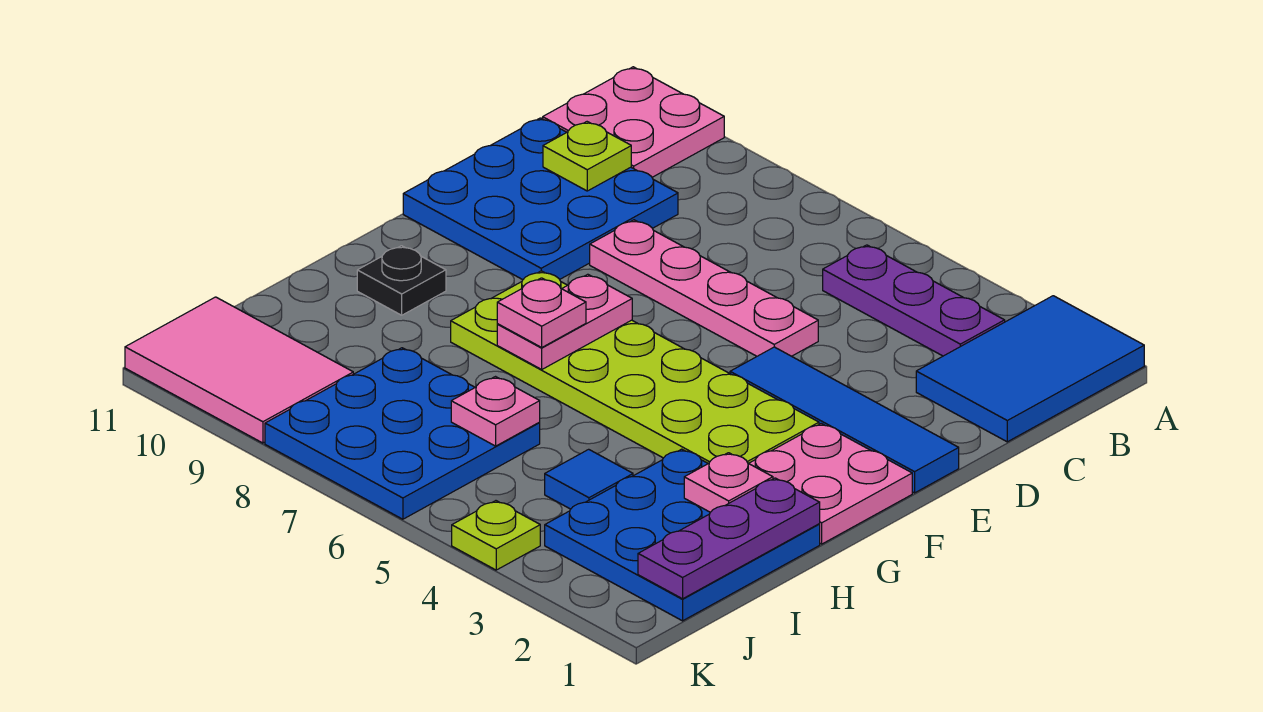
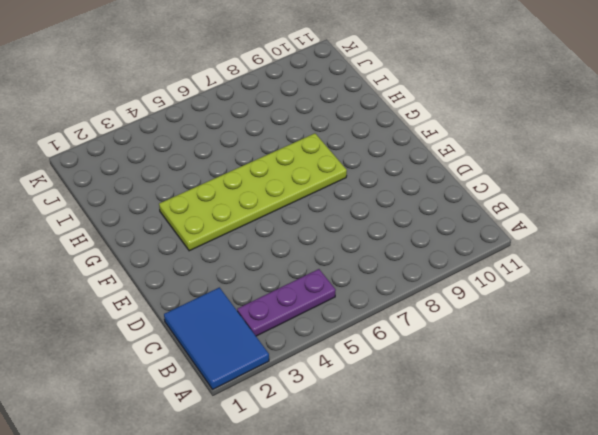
none -> pink 2x2 plate [543,67,724,177]
none -> blue 3x3 plate [403,118,678,280]
none -> pink 1x4 plate [590,220,818,356]

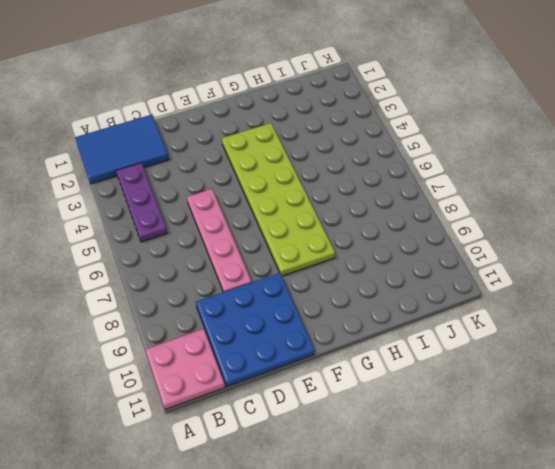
none -> blue 1x4 tile [730,347,959,493]
none -> pink 2x2 plate [749,424,912,544]
none -> black 1x1 plate [357,246,446,315]

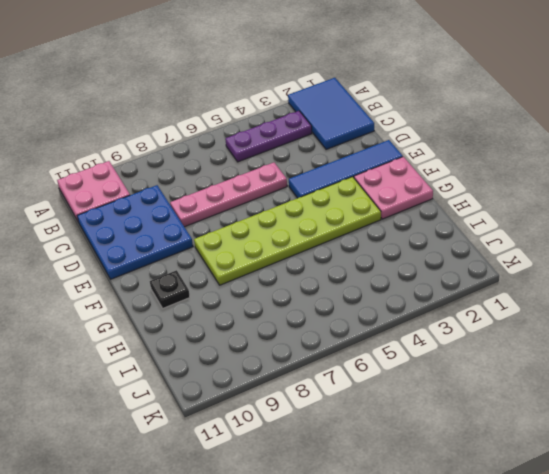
none -> blue 3x3 plate [545,449,820,621]
none -> blue 1x1 tile [545,449,633,509]
none -> blue 3x3 plate [265,348,540,519]

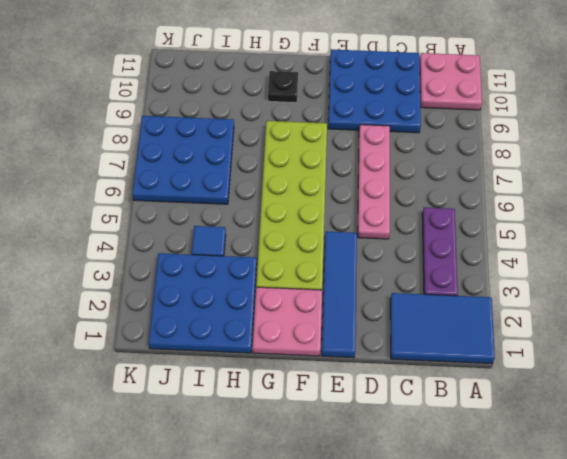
none -> pink 2x3 tile [125,297,353,443]
none -> lime 1x1 plate [452,501,540,570]
none -> lime 1x1 plate [543,122,631,191]

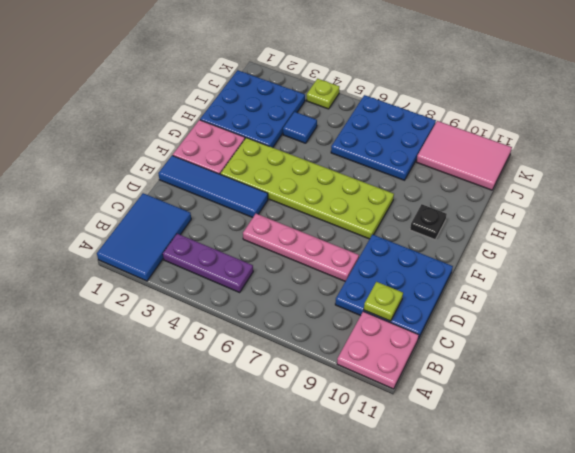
none -> pink 1x2 plate [497,274,632,369]
none -> purple 1x3 plate [638,478,820,599]
none -> pink 1x1 plate [684,453,773,512]

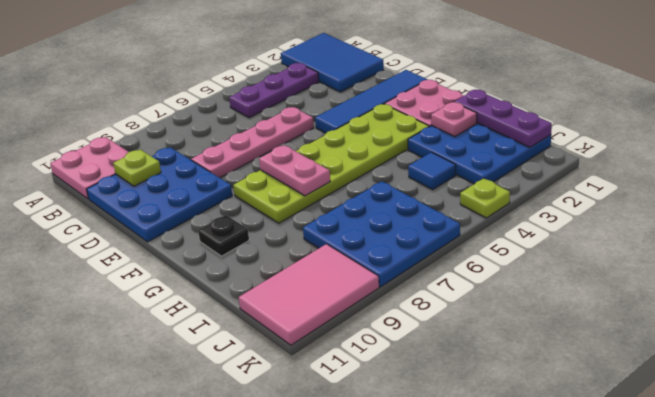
none -> pink 1x1 plate [451,377,540,446]
none -> pink 1x1 plate [497,278,586,347]

